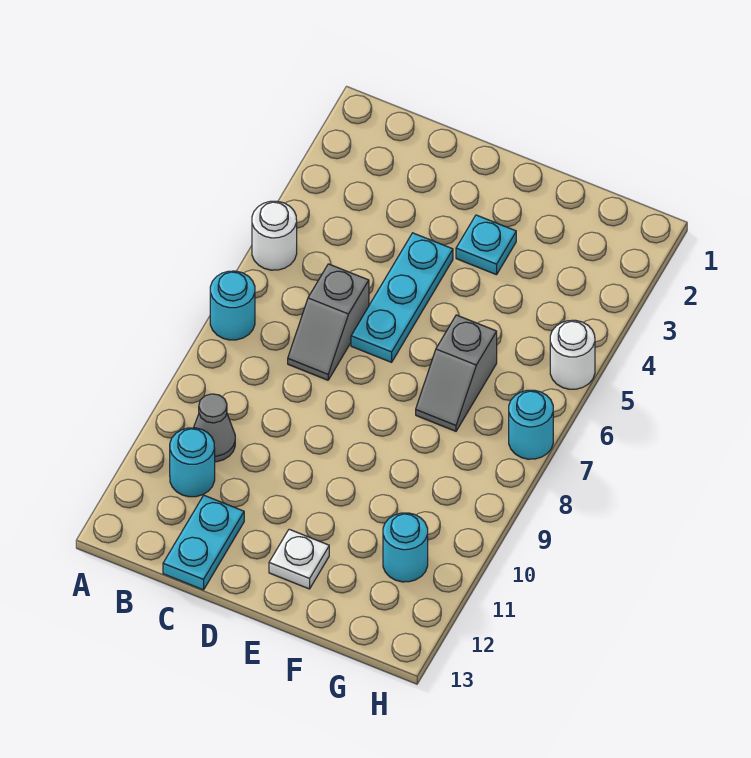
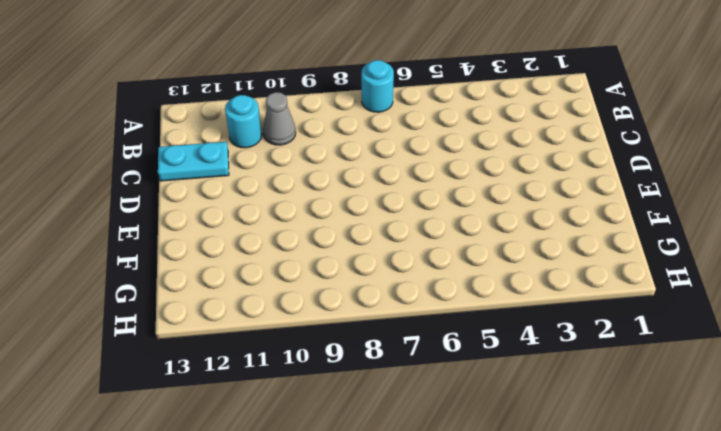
none -> white 1x1 round brick [252,201,297,270]
none -> grey 1x2 slope [288,264,369,380]
none -> cyan 1x3 plate [351,233,453,362]

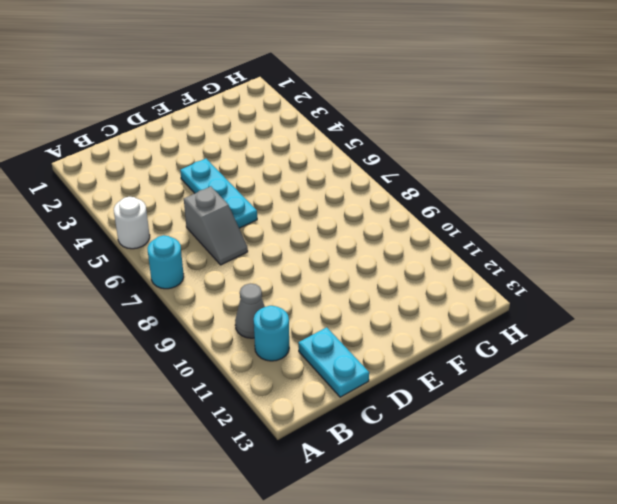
none -> cyan 1x1 plate [456,215,516,275]
none -> white 1x1 plate [269,529,329,589]
none -> grey 1x2 slope [416,315,497,431]

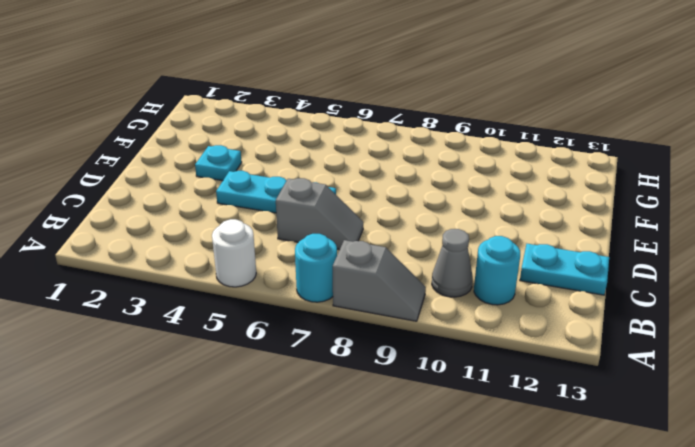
grey 1x2 slope [333,240,426,321] -> grey 1x2 slope moved to [416,315,497,431]
none -> white 1x1 plate [269,529,329,589]
none -> cyan 1x1 round brick [383,513,428,582]
none -> white 1x1 round brick [550,320,595,389]

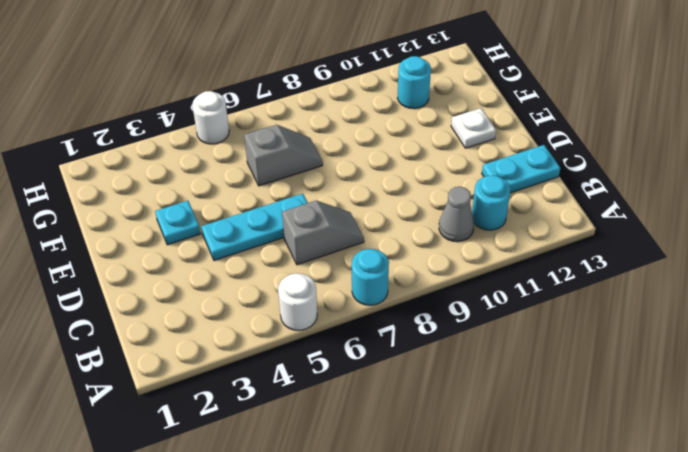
none -> cyan 1x1 round brick [509,390,553,459]

